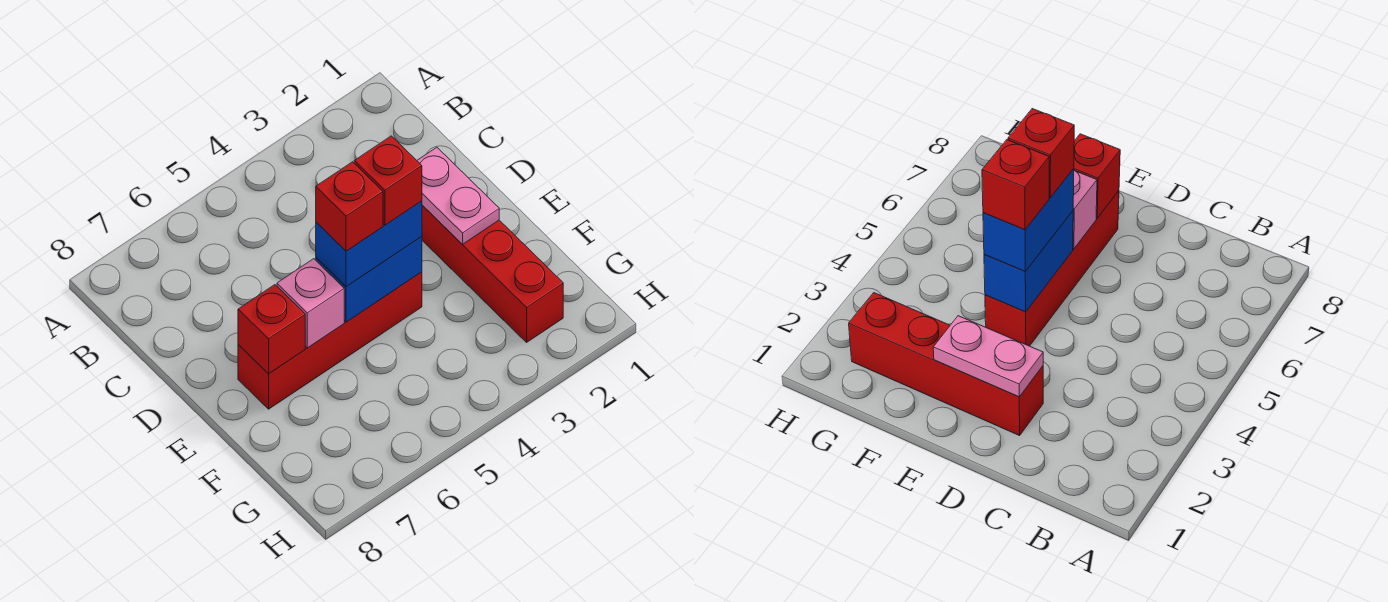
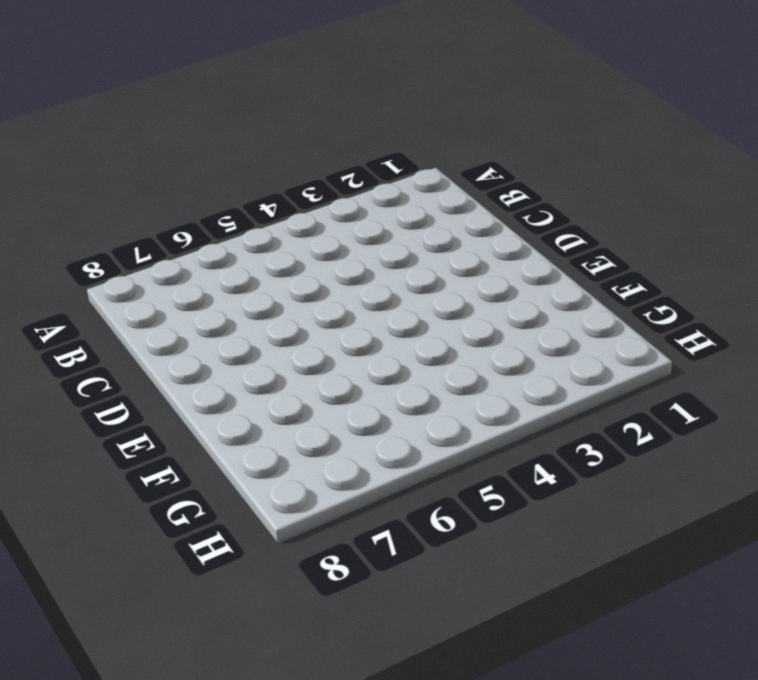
none -> red 1x4 brick [422,205,563,342]
none -> red 1x4 brick [238,272,422,409]

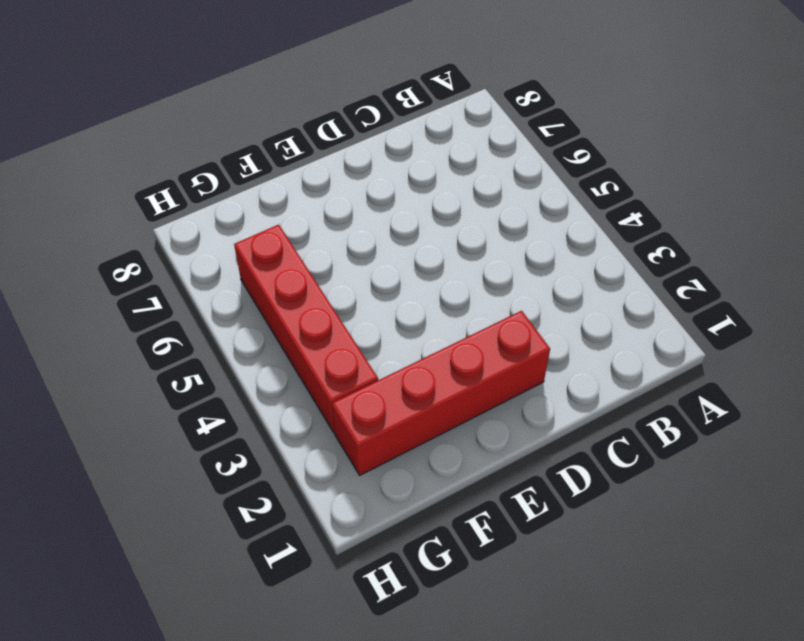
red 1x4 brick [234,225,378,432] -> red 1x4 brick moved to [238,272,422,409]
none -> pink 1x2 plate [417,147,499,244]
none -> blue 1x2 brick [316,237,422,322]

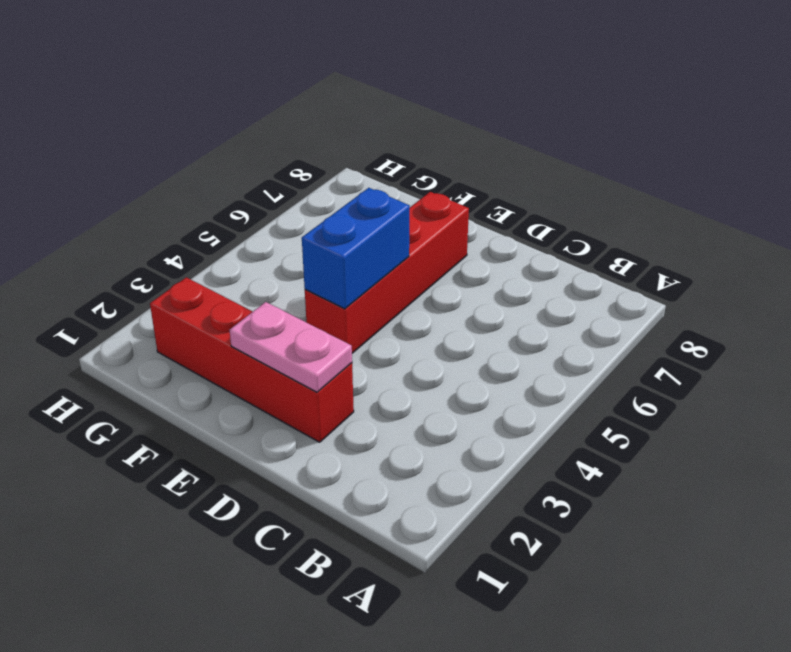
none -> pink 1x1 brick [277,259,344,348]
none -> red 1x1 brick [238,285,305,374]

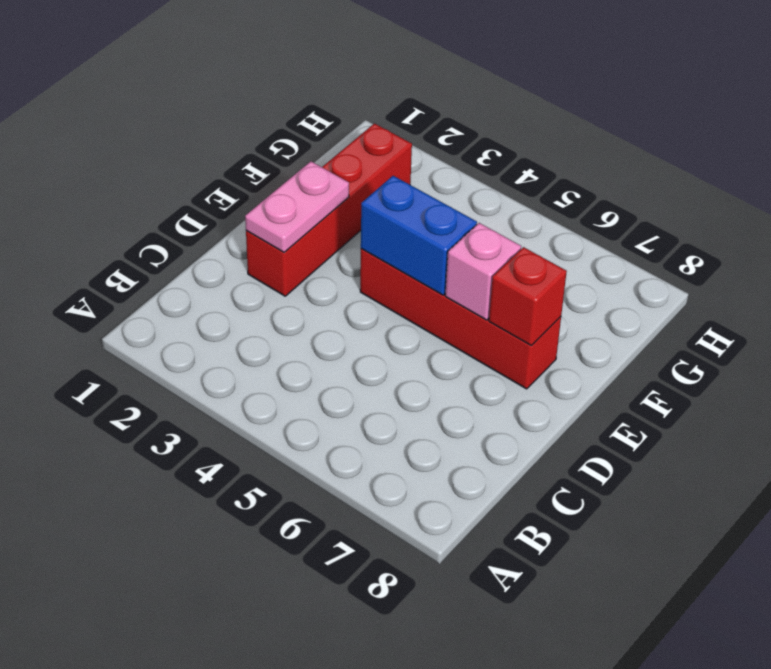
none -> blue 1x2 brick [316,201,422,287]
none -> red 1x1 brick [354,136,422,225]

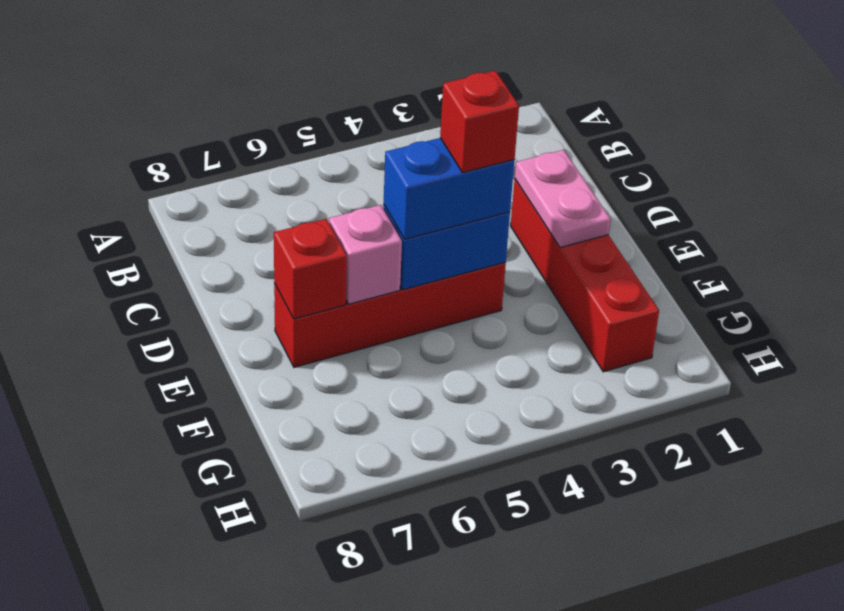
none -> red 1x1 brick [316,162,383,251]

